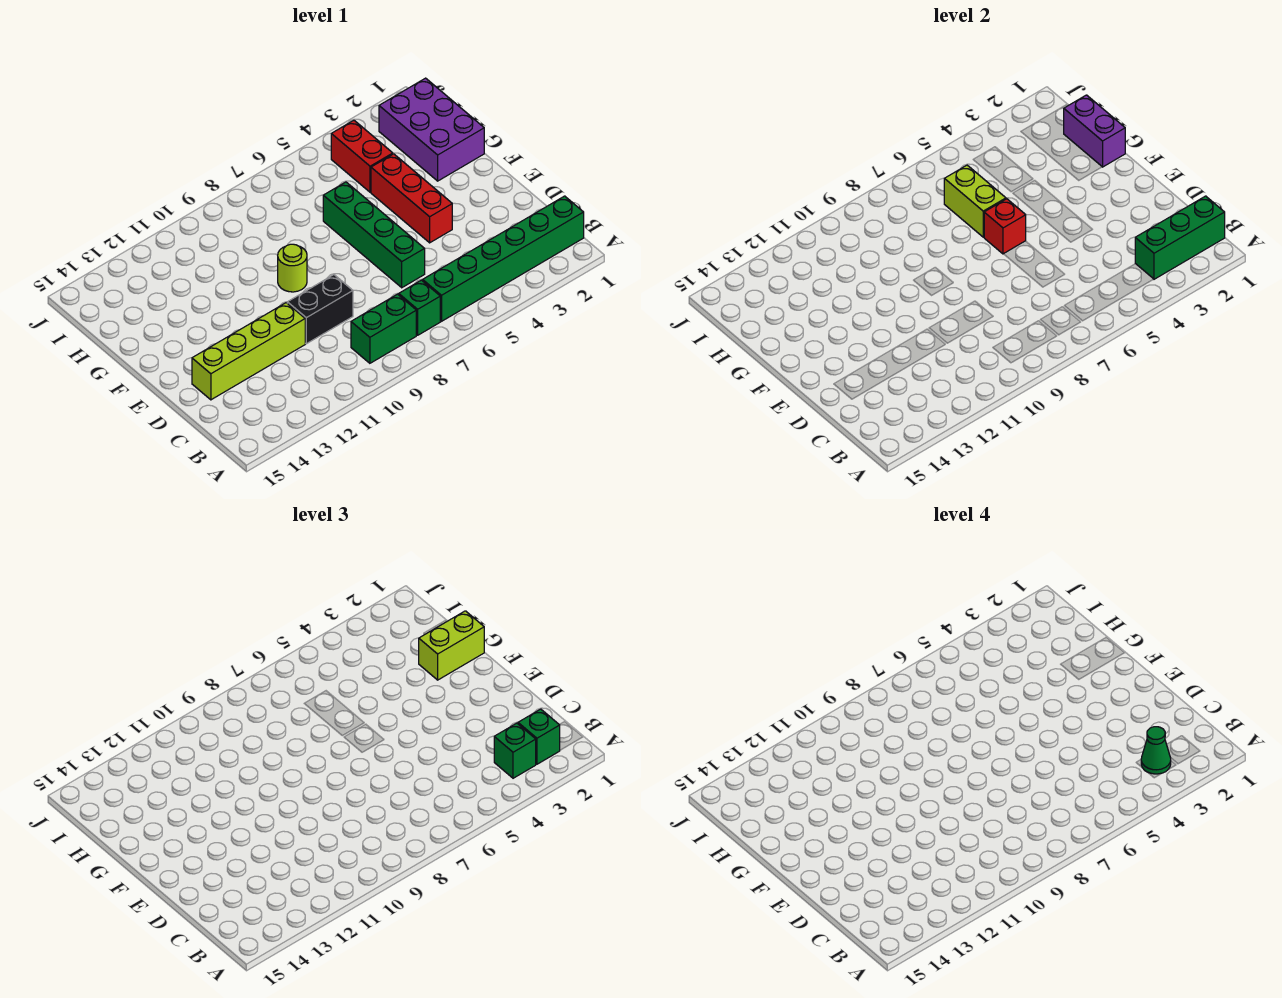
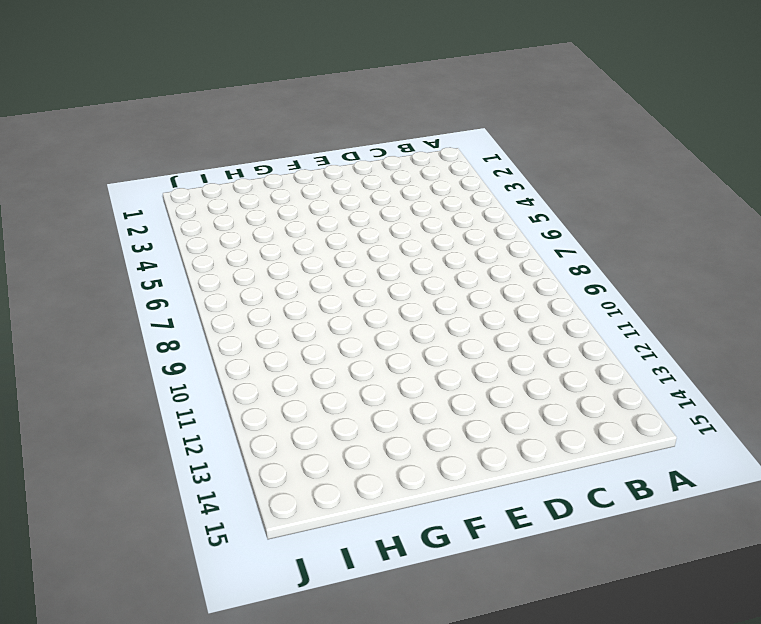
none -> green 1x6 brick [423,196,584,321]
none -> green 1x1 brick [399,280,440,335]
none -> green 1x2 brick [351,294,416,363]

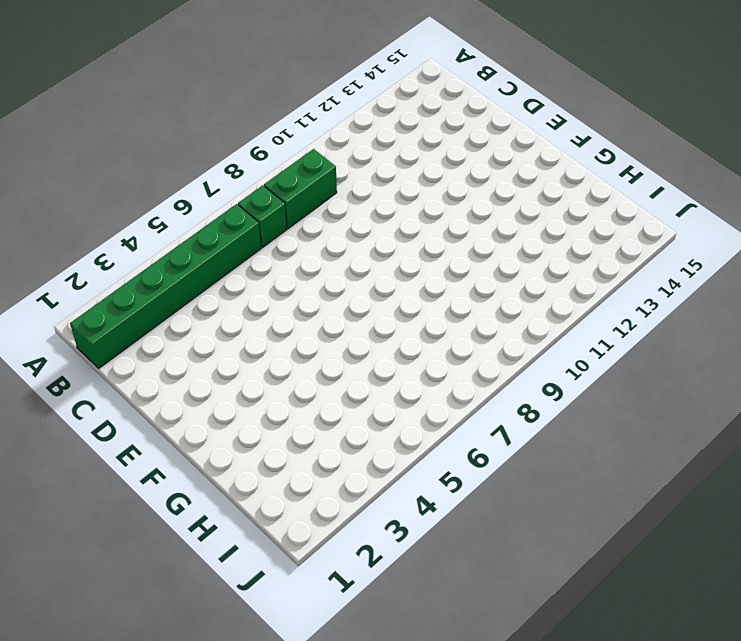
none -> green 1x4 brick [323,182,425,288]
none -> black 1x2 brick [287,275,353,344]
none -> lime 1x4 brick [192,303,305,400]

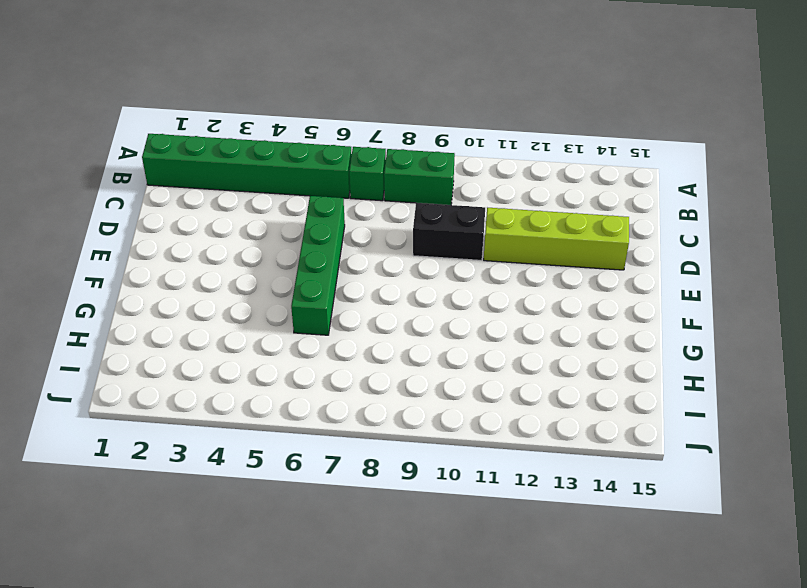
none -> red 1x3 brick [371,154,452,243]
none -> lime 1x1 round brick [278,244,307,292]
none -> purple 2x3 brick [379,78,484,181]

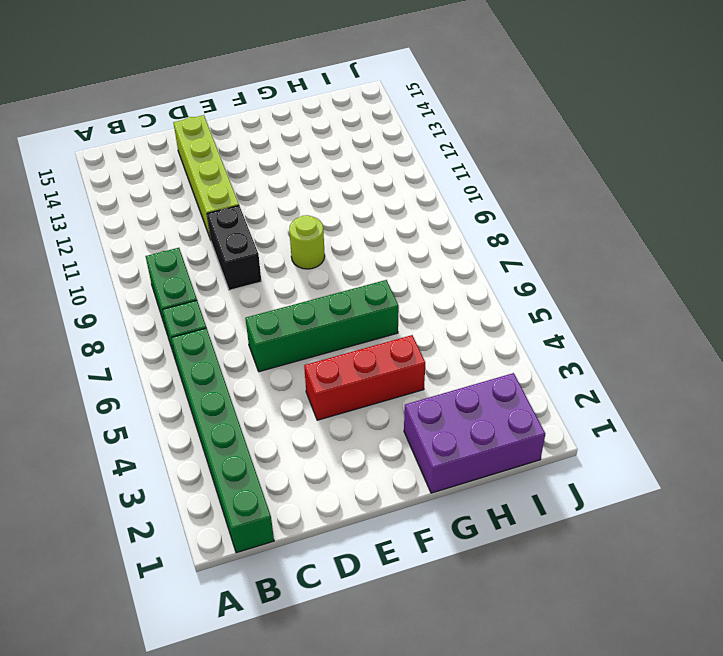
none -> red 1x2 brick [331,120,393,192]
none -> green 1x3 brick [1135,196,1225,279]
none -> red 1x1 brick [984,199,1026,254]

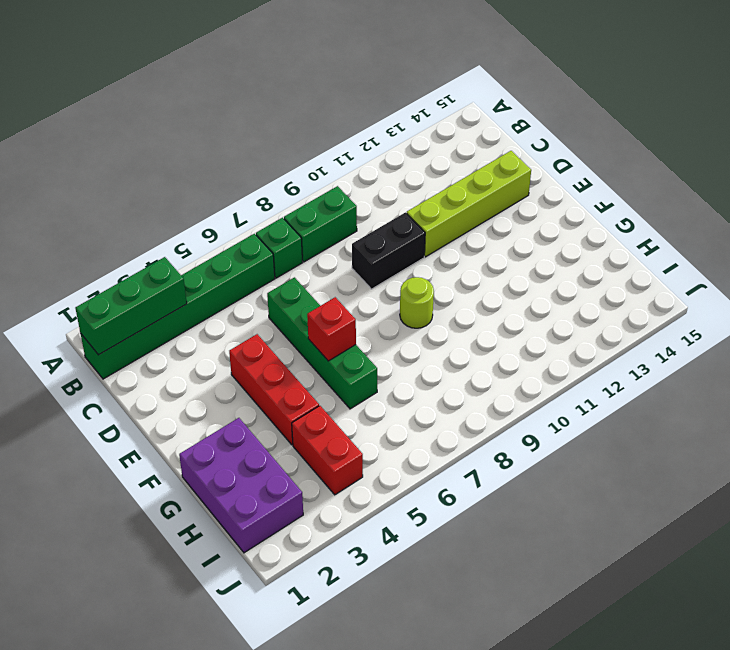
none -> purple 1x2 brick [1064,95,1125,167]
none -> lime 1x2 brick [944,165,1006,237]
none -> green 1x1 brick [518,709,560,764]

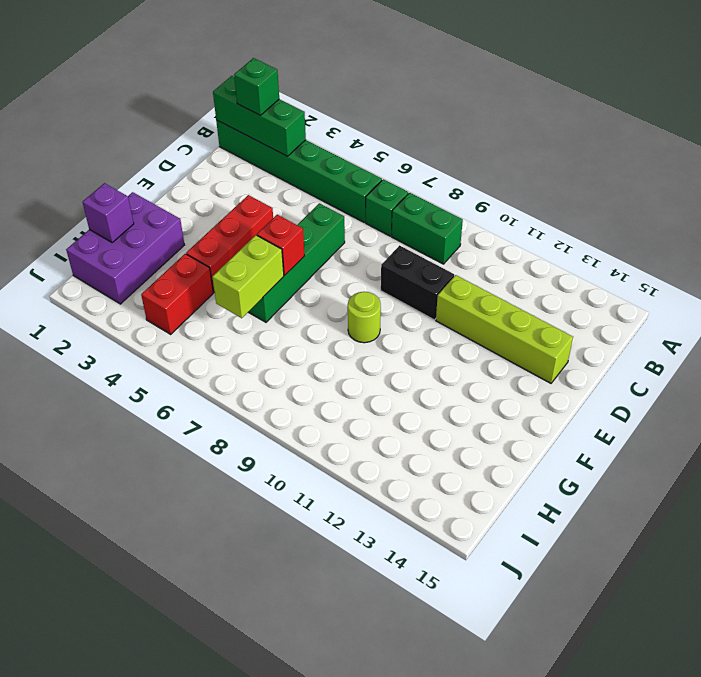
purple 1x1 brick [83,183,134,242] -> purple 1x2 brick [1064,95,1125,167]
none -> green 1x1 brick [494,723,536,778]
none -> lime 1x2 brick [419,611,484,680]
none -> green 1x1 cone [1141,727,1171,774]

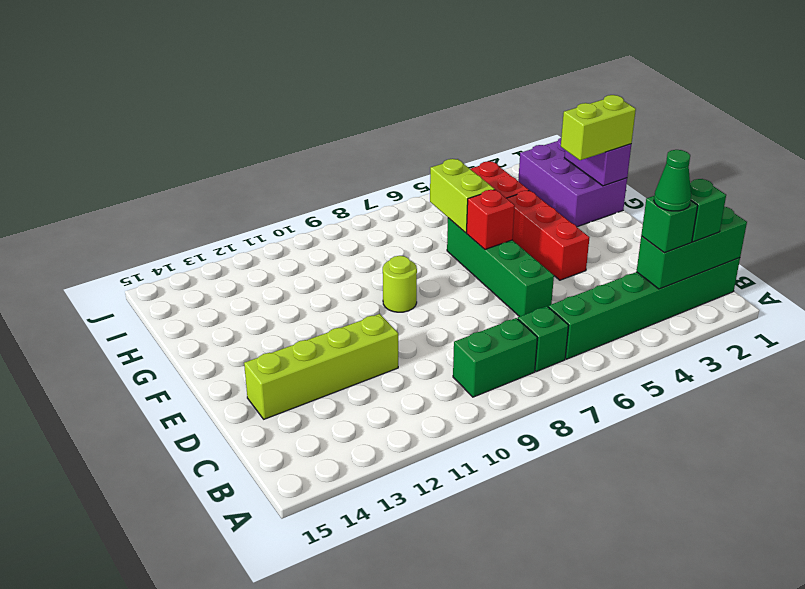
none -> black 1x2 brick [287,275,353,344]

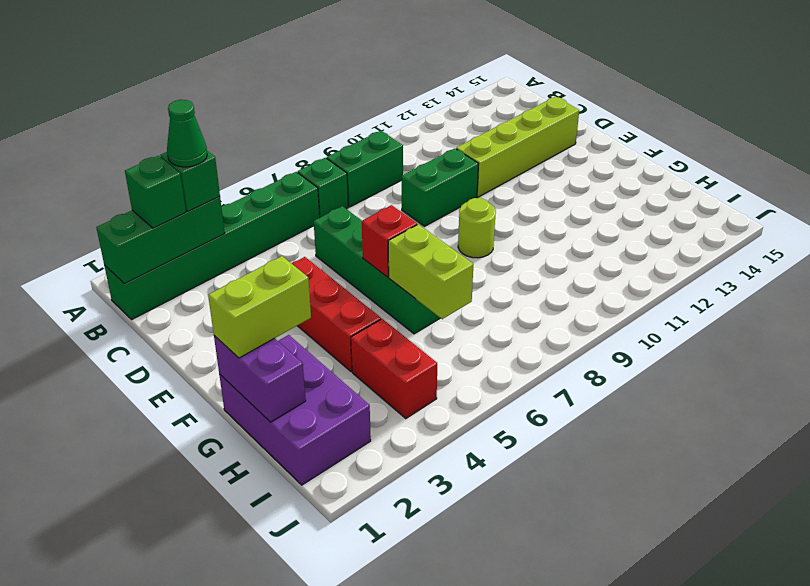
green 1x2 brick [402,148,478,226] -> black 1x2 brick [287,275,353,344]

